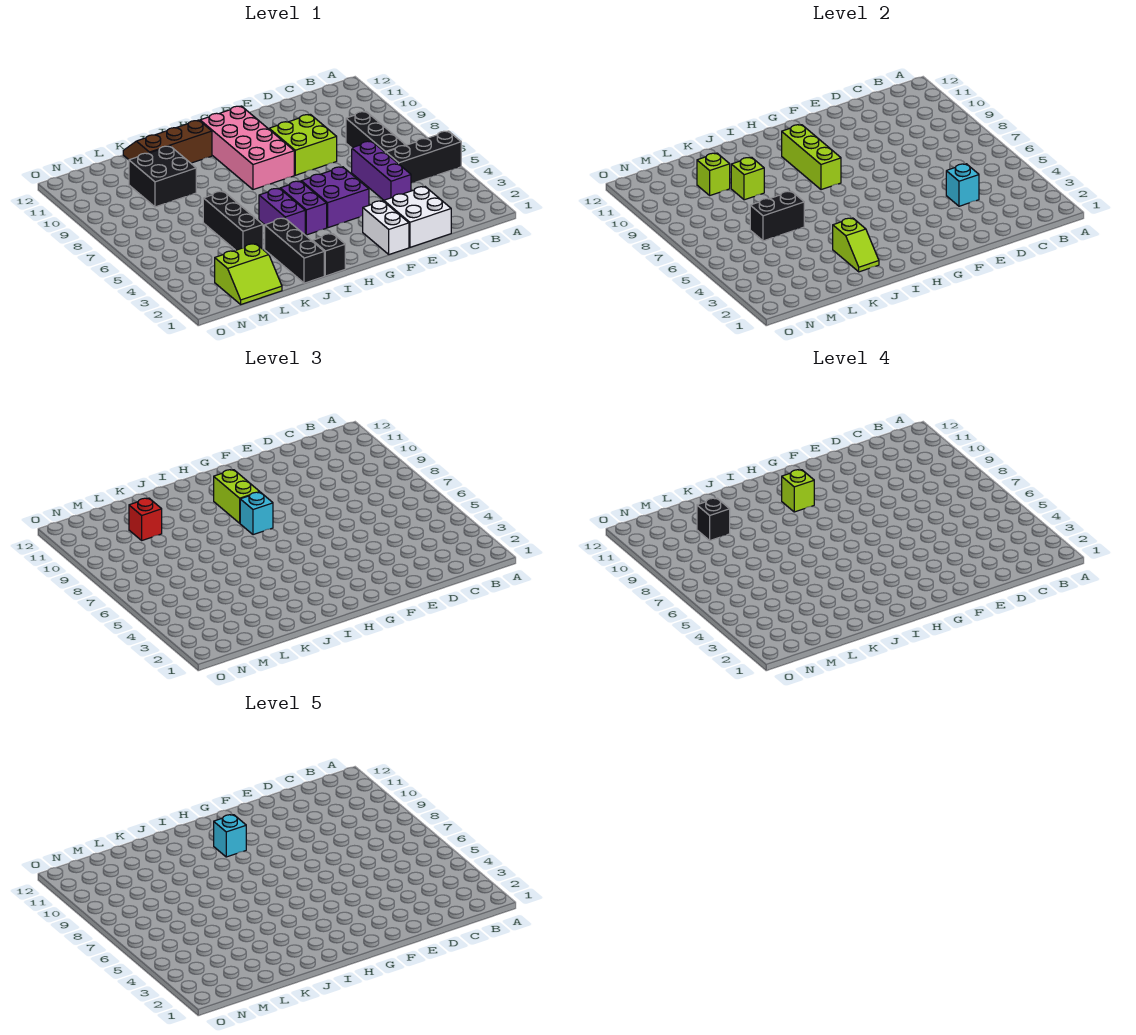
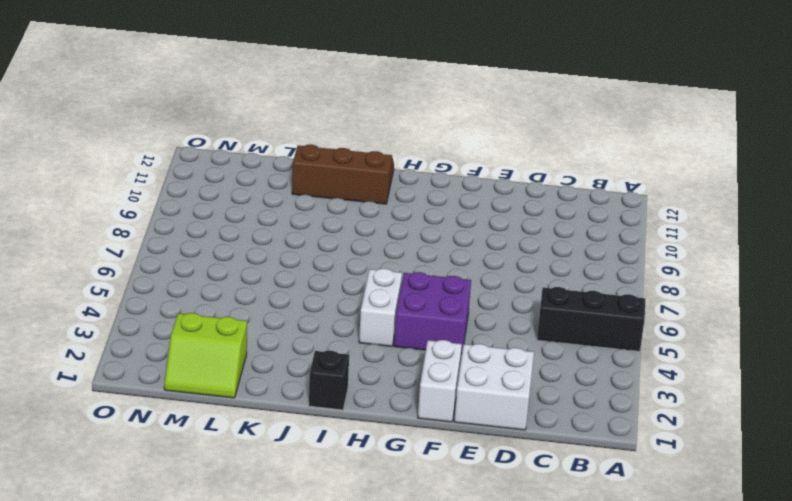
white 1x2 brick [359,268,402,346] -> purple 1x2 brick [280,181,327,235]
none -> black 1x3 brick [346,112,406,153]
none -> purple 1x3 brick [352,141,411,200]
none -> lime 2x2 brick [269,114,337,175]

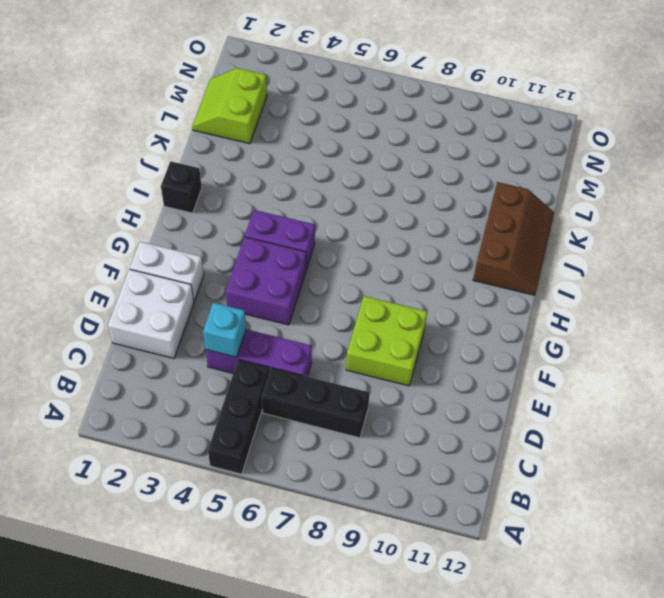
none -> pink 2x4 brick [200,106,294,190]
none -> purple 1x2 brick [259,188,305,235]
none -> black 1x3 brick [265,218,324,283]

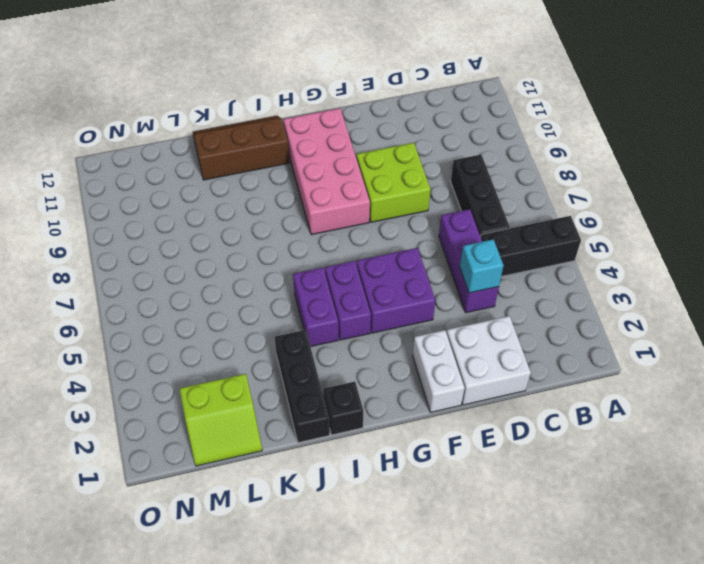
none -> black 1x3 brick [203,191,263,250]
none -> black 2x2 brick [129,146,196,207]
none -> lime 1x3 brick [782,125,841,190]

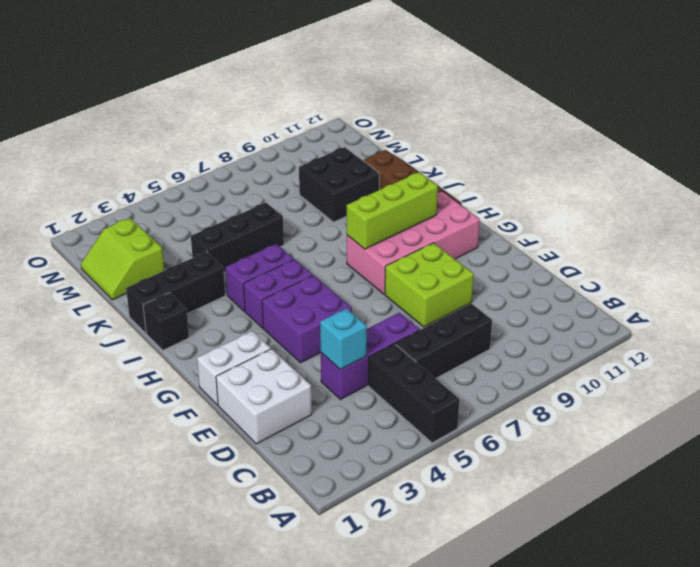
none -> lime 1x2 slope [833,218,879,272]
none -> black 1x2 brick [750,191,804,241]
none -> lime 1x1 brick [731,157,764,200]

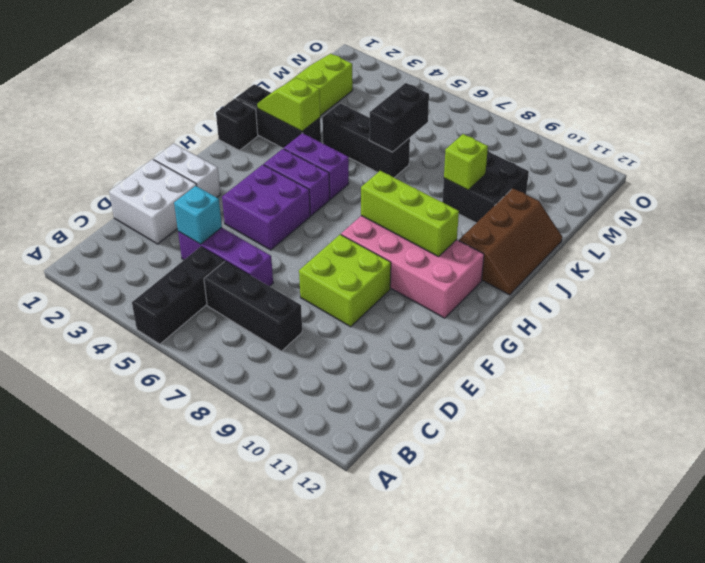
none -> lime 1x1 brick [697,153,730,195]
none -> cyan 1x1 brick [240,492,273,535]
none -> lime 1x2 brick [214,470,259,523]

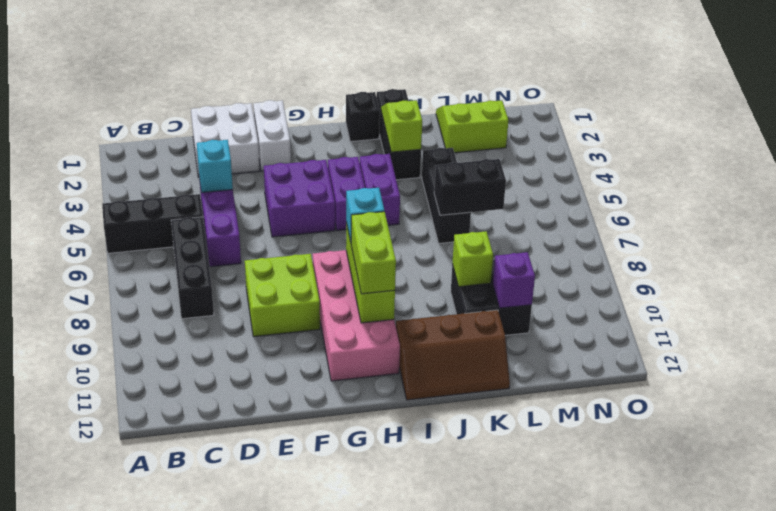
purple 1x1 brick [493,252,535,308] -> lime 1x1 brick [697,153,730,195]
none -> red 1x1 brick [129,498,162,540]
none -> lime 1x1 brick [782,470,814,512]
none -> black 1x1 brick [697,498,730,540]

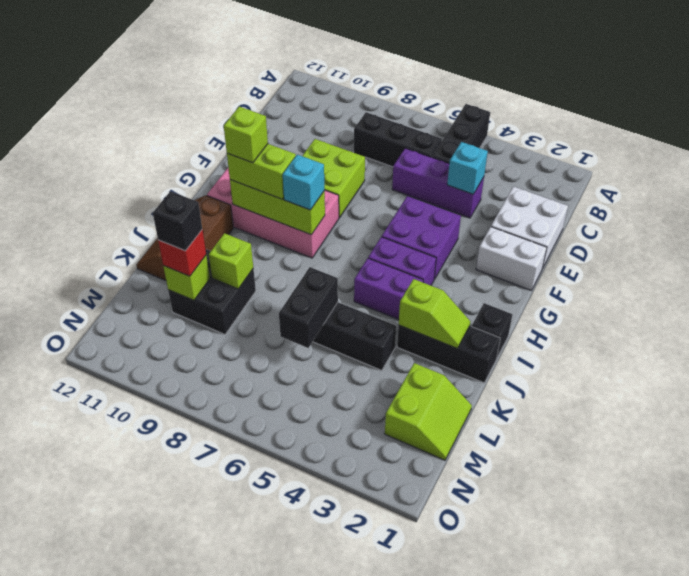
none -> cyan 1x1 brick [214,815,246,857]

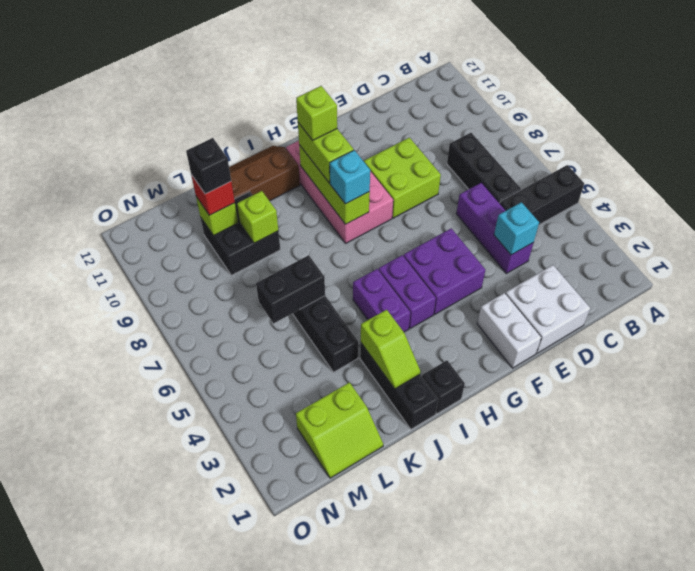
none -> cyan 1x1 brick [214,815,246,857]

